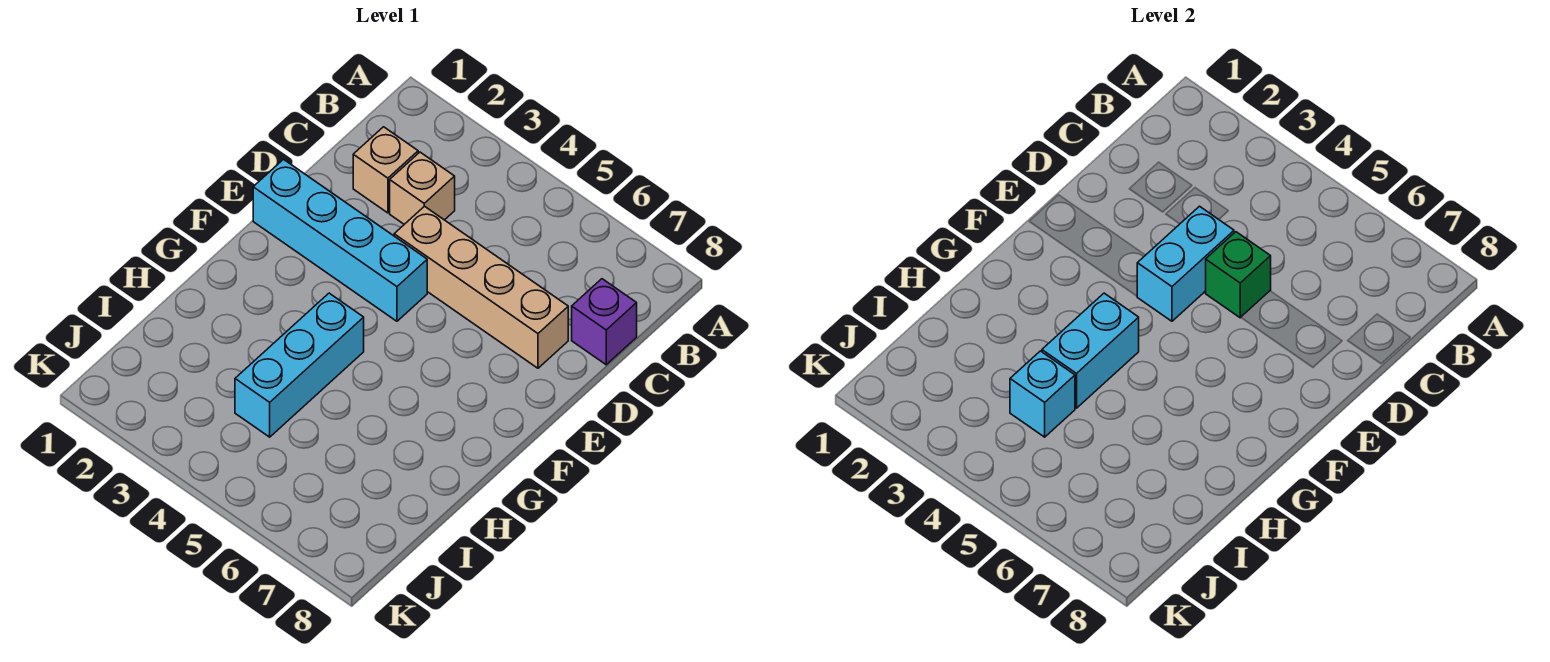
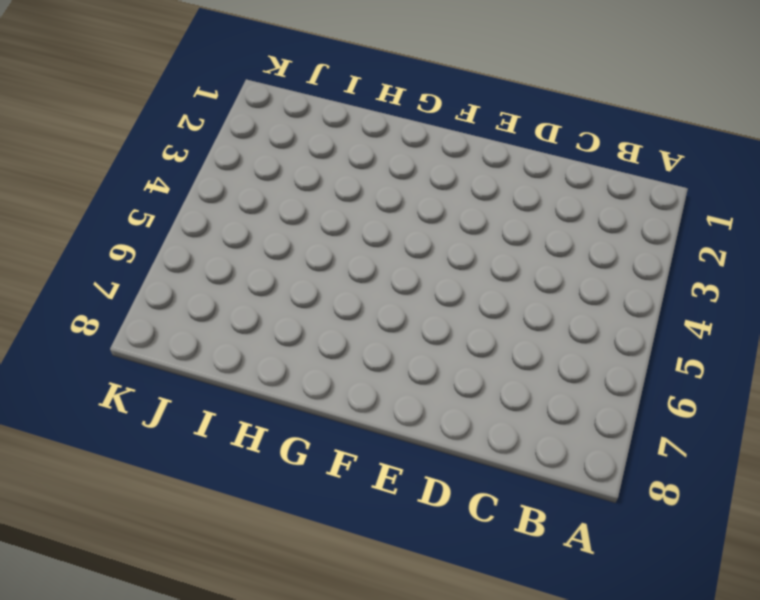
none -> tan 1x1 brick [353,127,418,213]
none -> tan 1x1 brick [390,152,455,224]

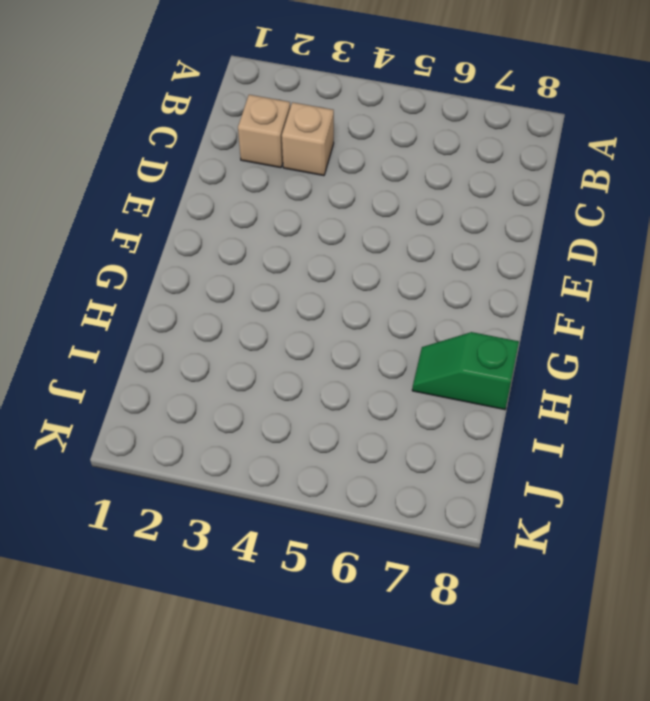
green 1x2 slope [412,332,519,410] -> none
none -> purple 1x1 brick [572,279,637,365]
none -> tan 1x4 brick [394,206,568,368]

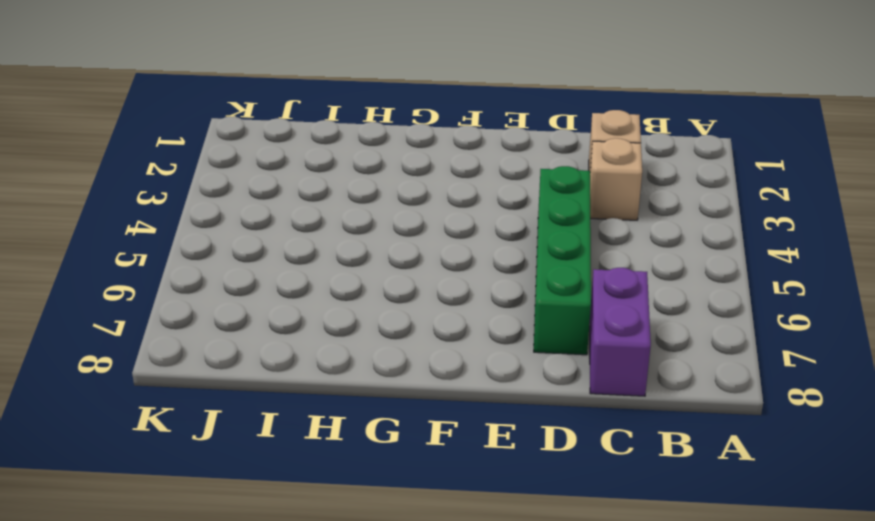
purple 1x2 brick [590,268,651,396] -> purple 1x1 brick [572,279,637,365]
green 1x4 brick [534,166,591,355] -> tan 1x4 brick [394,206,568,368]
none -> cyan 1x4 brick [253,159,427,321]
none -> cyan 1x3 brick [235,293,364,437]

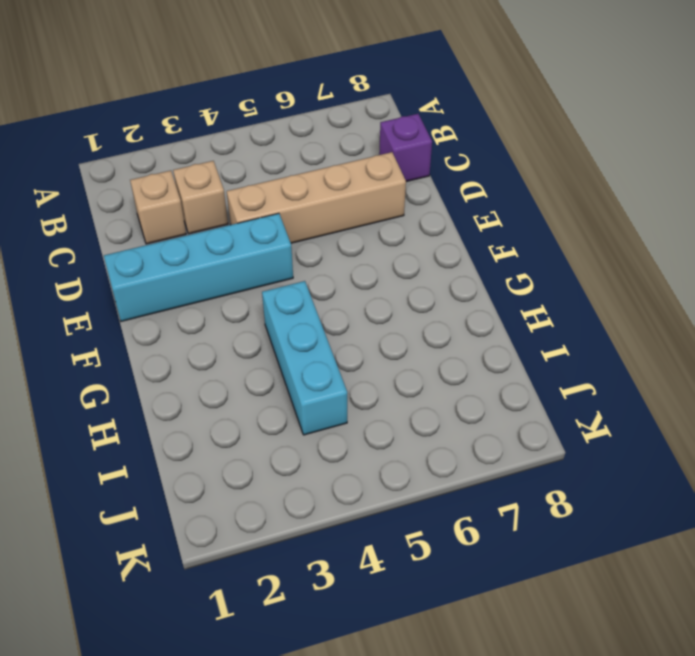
none -> cyan 1x2 brick [1137,206,1234,321]
none -> green 1x1 brick [1206,232,1271,318]

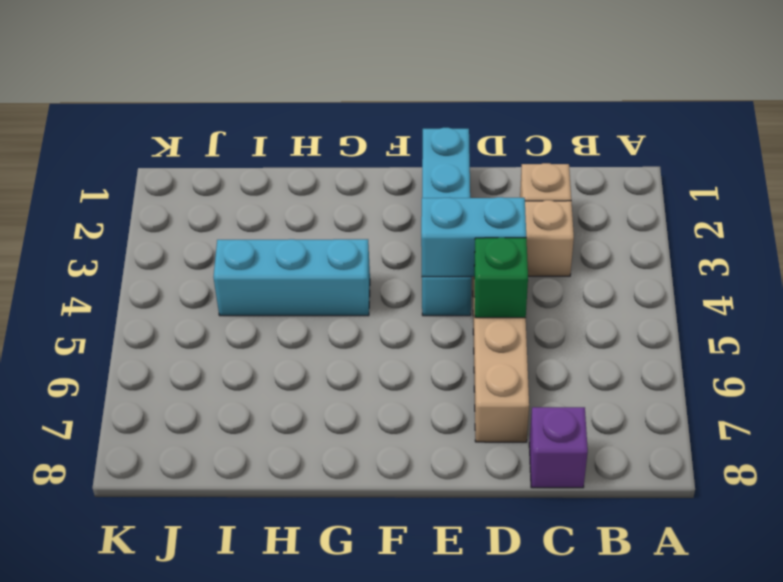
none -> cyan 1x2 brick [1042,293,1139,408]
none -> cyan 1x1 brick [1010,351,1075,437]

